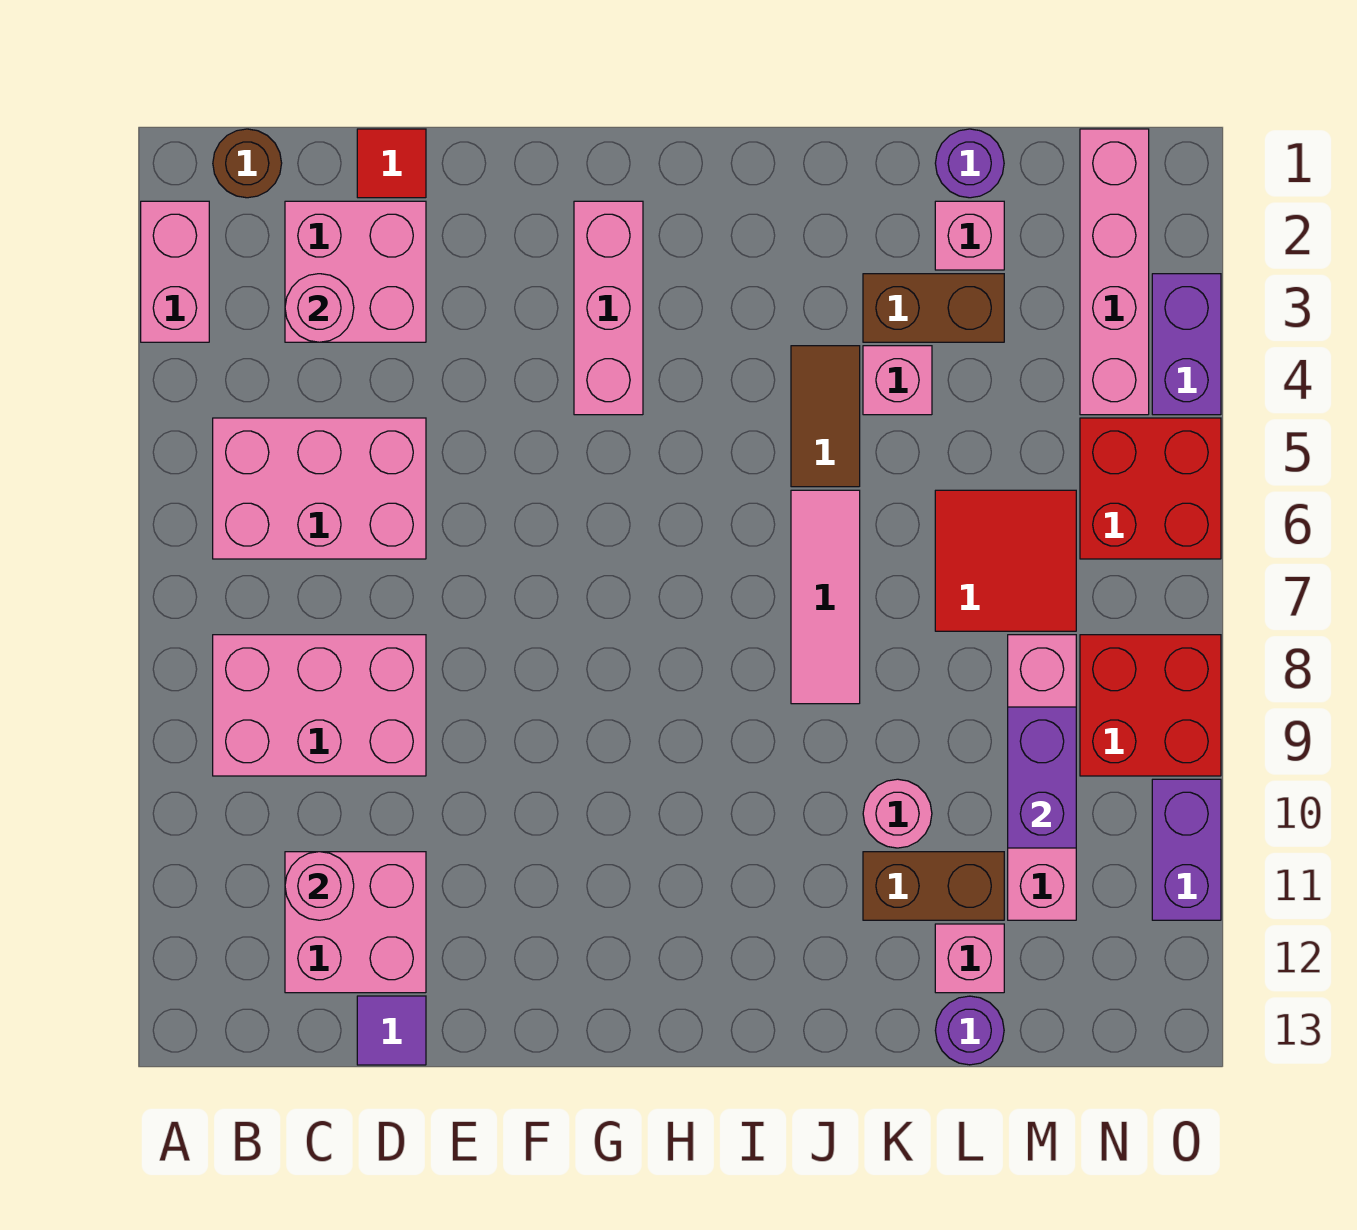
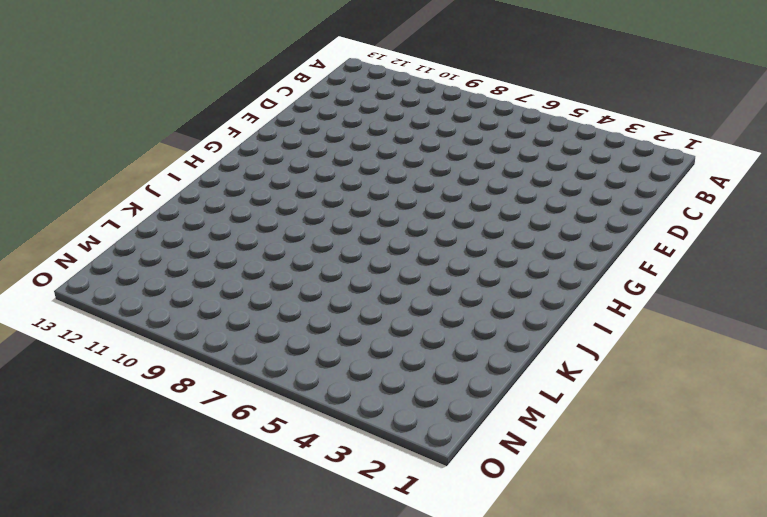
none -> pink 1x2 brick [141,201,209,342]
none -> brown 1x1 round brick [213,129,282,198]
none -> pink 2x3 brick [213,418,426,559]

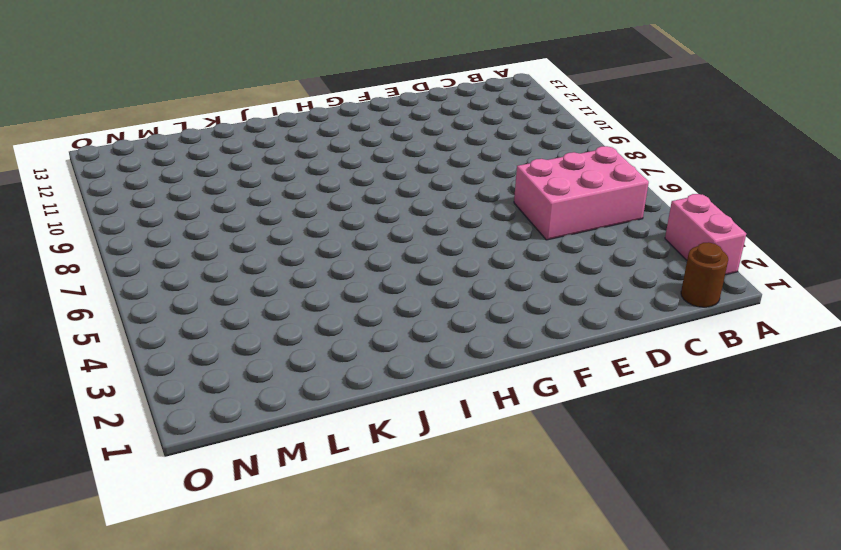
none -> pink 2x3 brick [213,635,426,776]
none -> pink 2x2 brick [285,201,426,342]
none -> pink 2x2 brick [285,852,426,993]

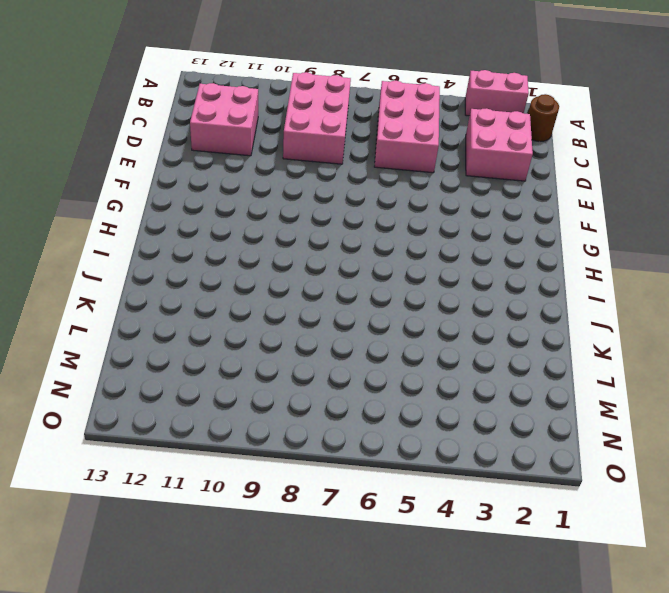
none -> red 1x1 tile [357,129,426,198]
none -> purple 1x1 tile [357,996,426,1065]
none -> pink 1x3 brick [574,201,643,415]

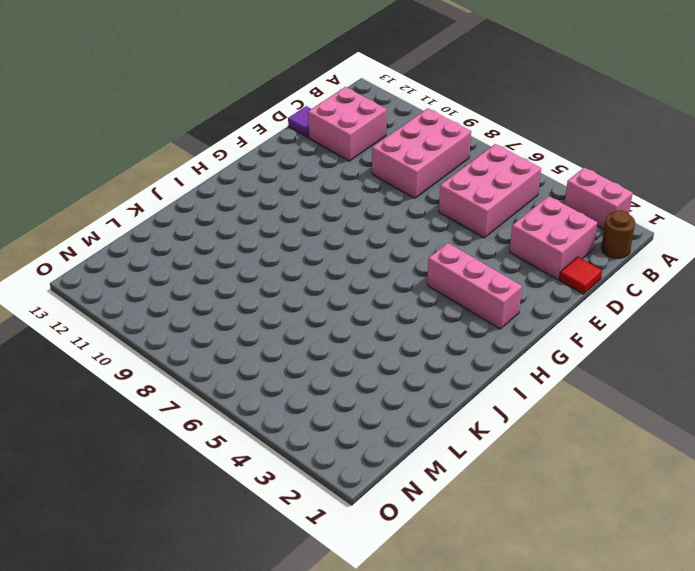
none -> brown 1x2 tile [791,346,860,487]
none -> pink 1x3 tile [791,490,860,704]
none -> brown 1x2 brick [863,274,1004,342]

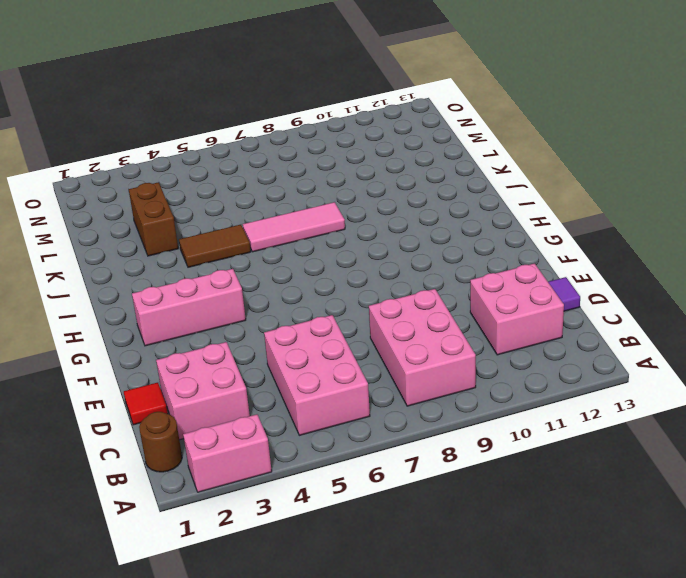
none -> pink 1x1 brick [863,346,932,415]
none -> pink 1x1 round brick [863,779,932,848]
none -> brown 1x2 brick [863,852,1004,920]

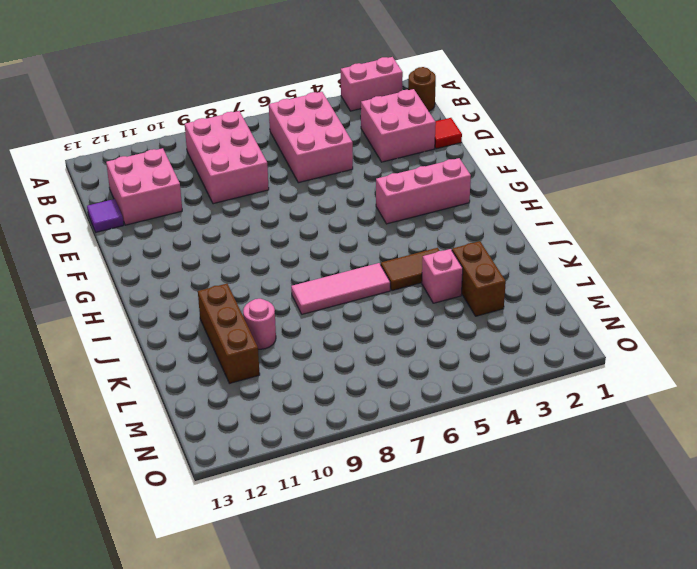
brown 1x3 brick [198,284,260,383] -> brown 1x2 brick [863,852,1004,920]
none -> purple 1x1 round brick [935,129,1004,198]
none -> pink 1x1 brick [935,201,1004,270]
none -> red 2x2 tile [935,490,1076,631]

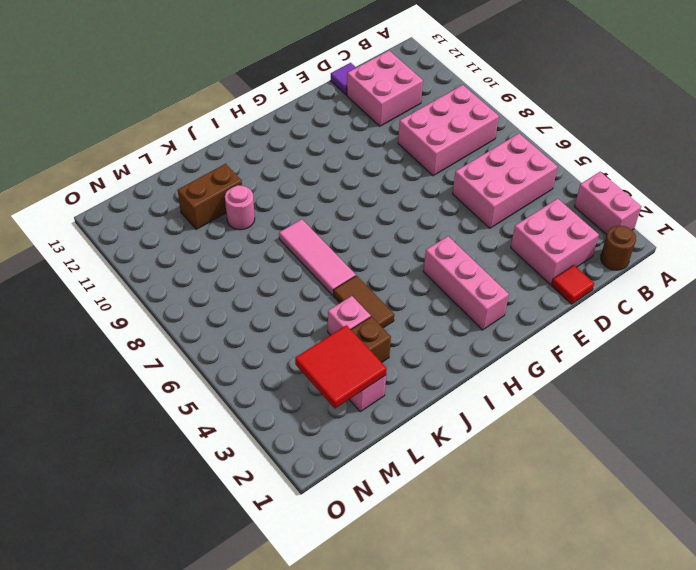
red 2x2 tile [295,325,387,408] -> red 2x2 tile moved to [935,490,1076,631]
none -> purple 1x1 round brick [935,129,1004,198]
none -> pink 1x1 brick [935,924,1004,993]
none -> purple 1x1 round brick [935,996,1004,1065]

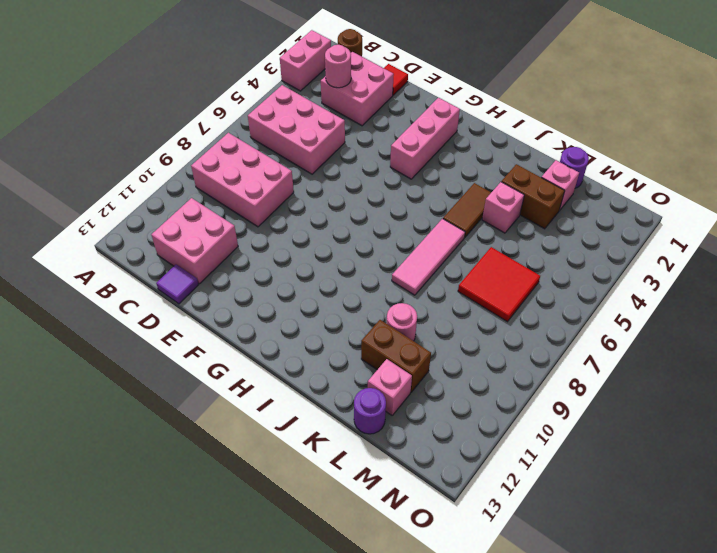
none -> pink 1x4 brick [1008,635,1076,920]
none -> pink 1x4 brick [1080,129,1149,415]
none -> red 2x2 brick [1080,418,1221,559]

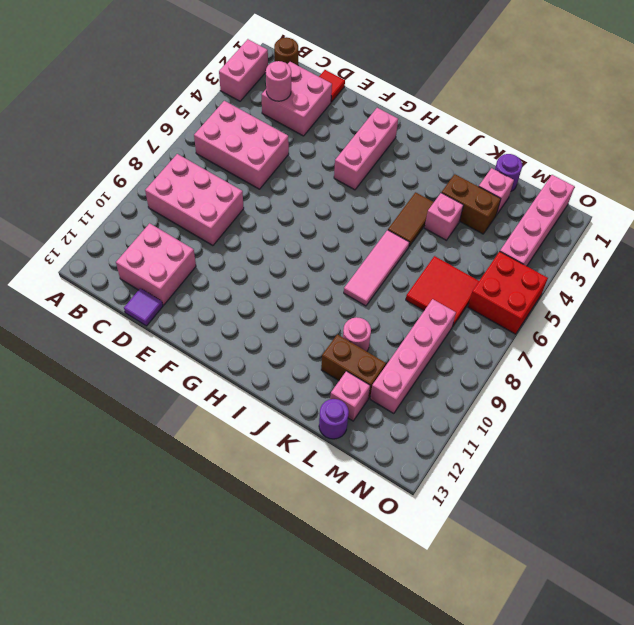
none -> red 2x2 brick [1080,635,1221,776]
none -> purple 1x2 brick [1152,274,1221,415]
none -> purple 1x2 brick [1152,779,1221,920]

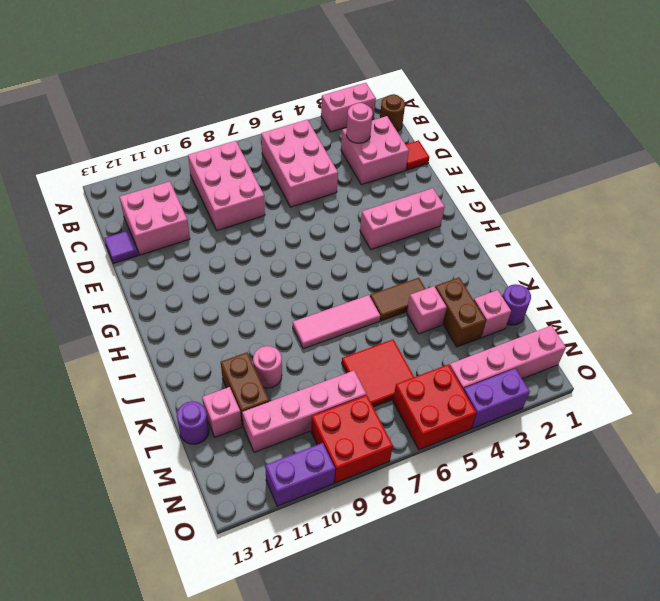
none -> pink 1x1 round brick [285,852,354,920]
none -> purple 1x2 brick [1008,707,1076,848]

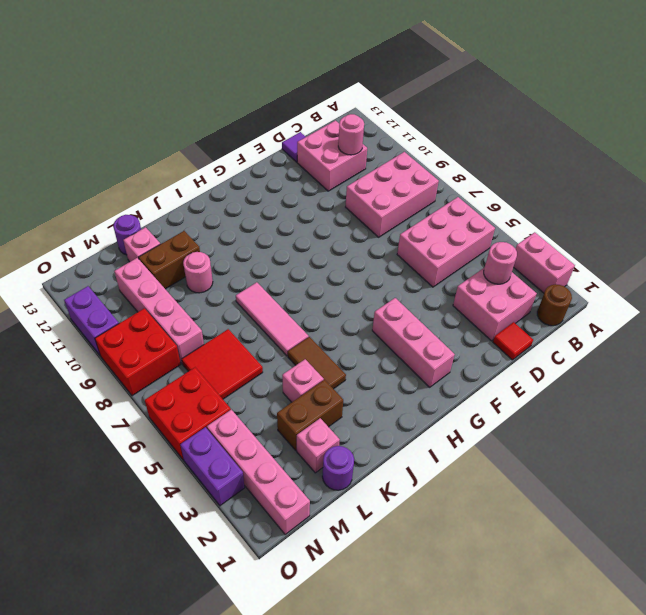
none -> purple 1x2 brick [1008,707,1076,848]

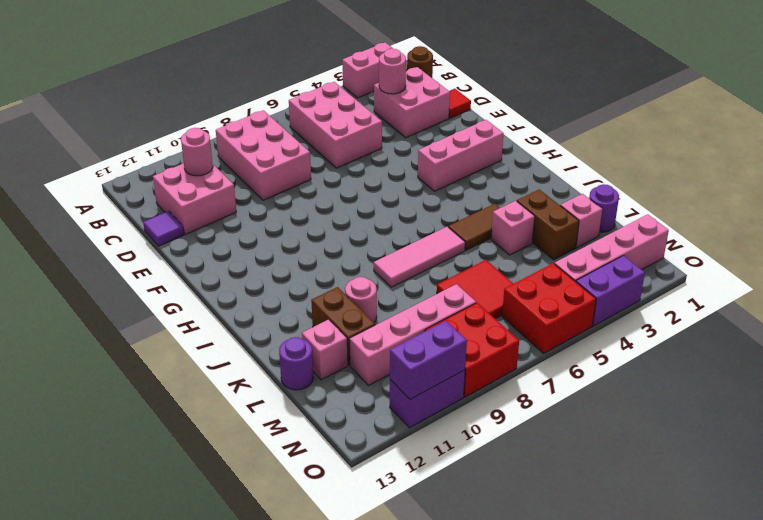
purple 1x2 brick [390,321,467,399] -> purple 1x2 brick moved to [1008,707,1076,848]

